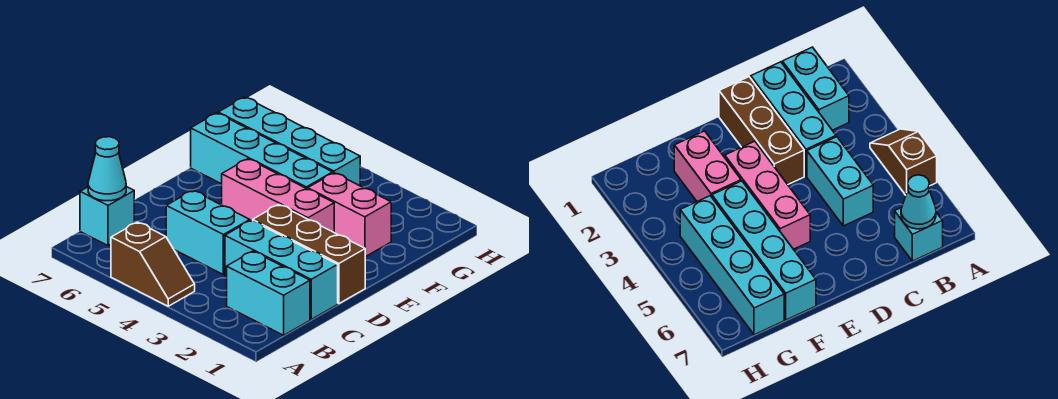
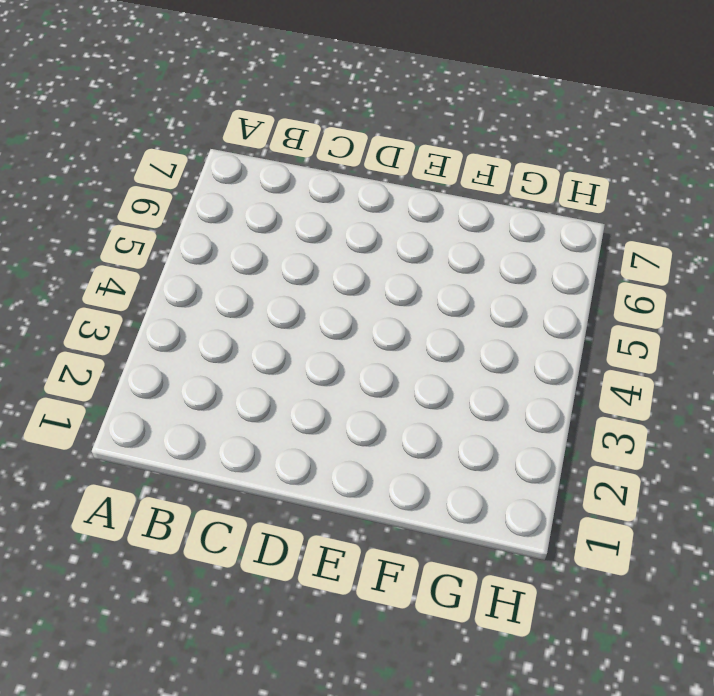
none -> brown 1x2 slope [111,222,195,306]
none -> cyan 1x2 brick [227,251,310,335]

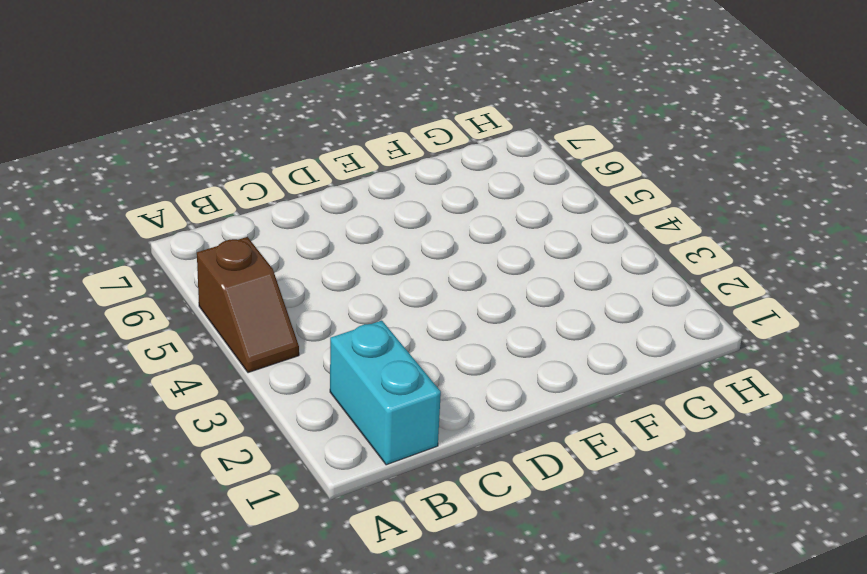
none -> cyan 1x1 brick [80,187,134,246]
none -> cyan 1x3 brick [225,220,338,319]

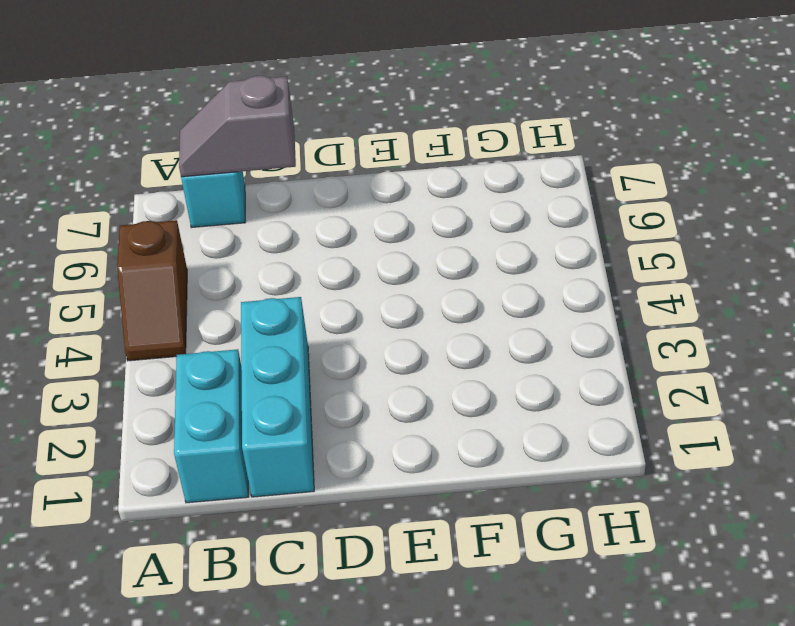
grey 1x2 slope [179,76,296,177] -> cyan 1x1 cone [88,137,126,201]
none -> cyan 1x2 brick [166,190,250,275]
none -> brown 1x3 brick [253,205,365,304]

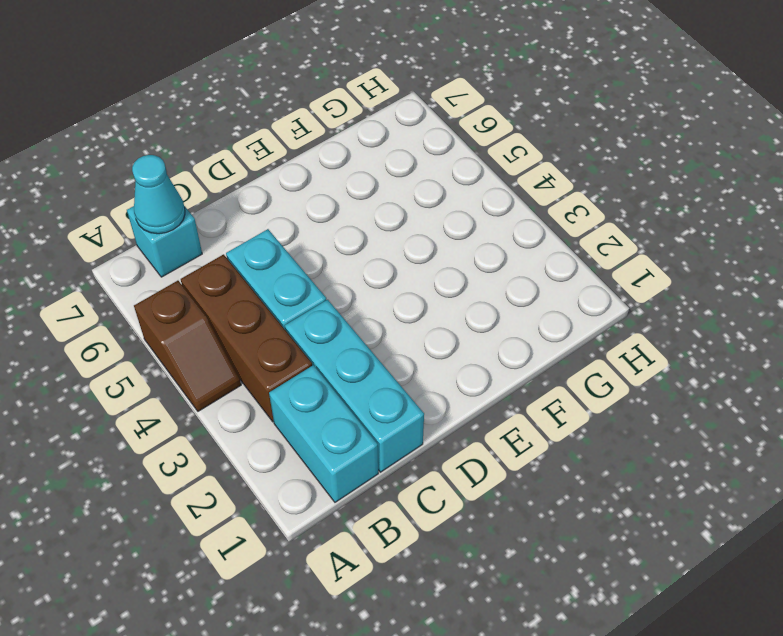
brown 1x3 brick [181,254,312,422] -> brown 1x3 brick moved to [253,205,365,304]
none -> pink 1x3 brick [222,159,334,232]
none -> pink 1x2 brick [308,173,391,257]

